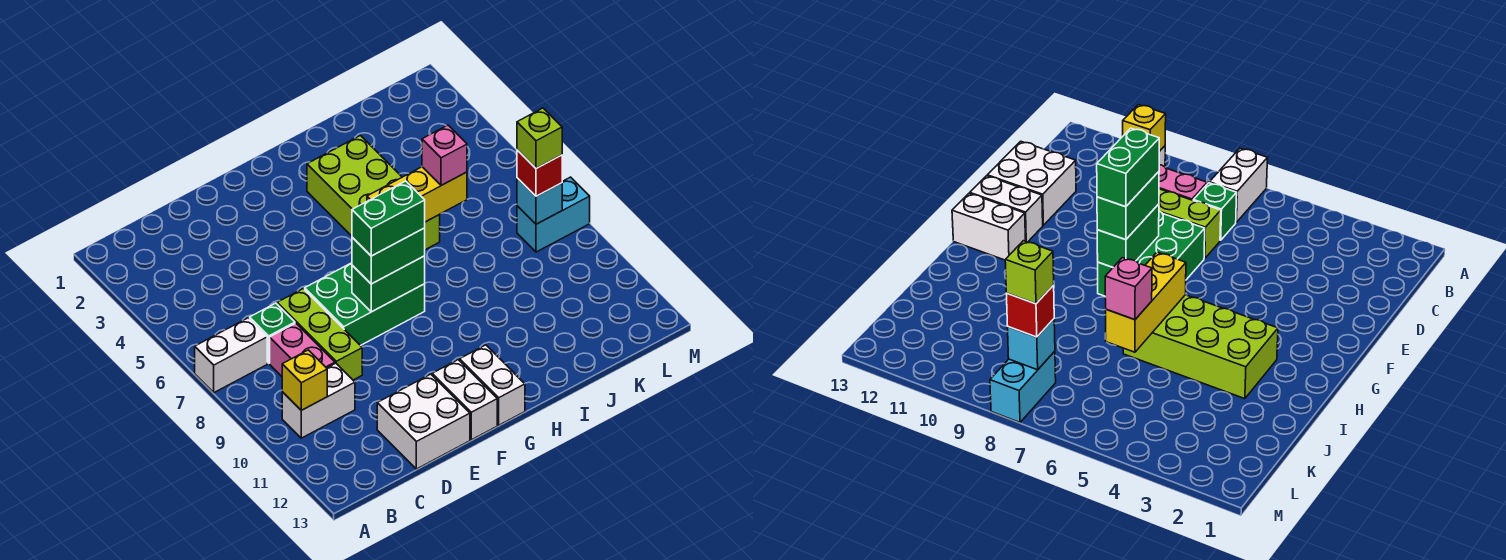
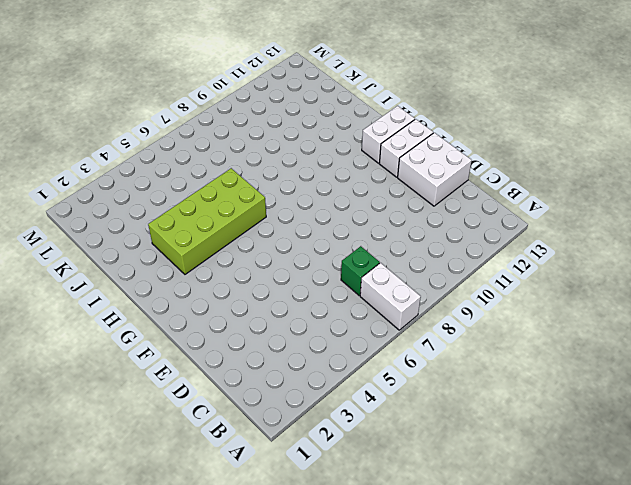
none -> white 1x2 brick [282,363,355,438]
none -> pink 1x2 brick [270,323,335,376]
none -> lime 1x3 brick [277,289,362,380]

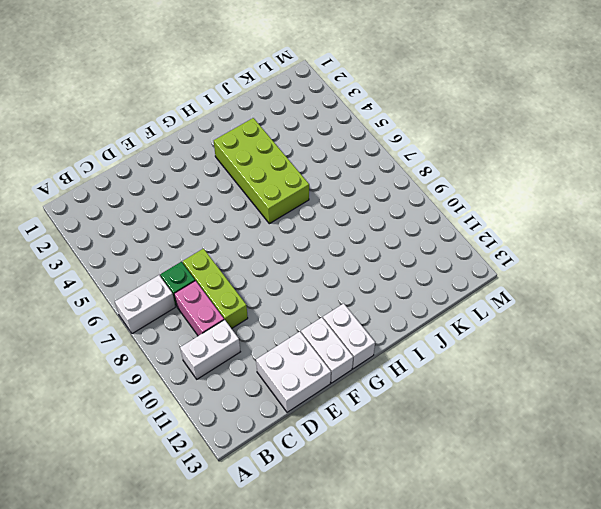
none -> green 2x3 brick [305,263,425,346]
none -> cyan 1x2 brick [517,177,590,252]
none -> yellow 1x1 brick [282,350,327,410]

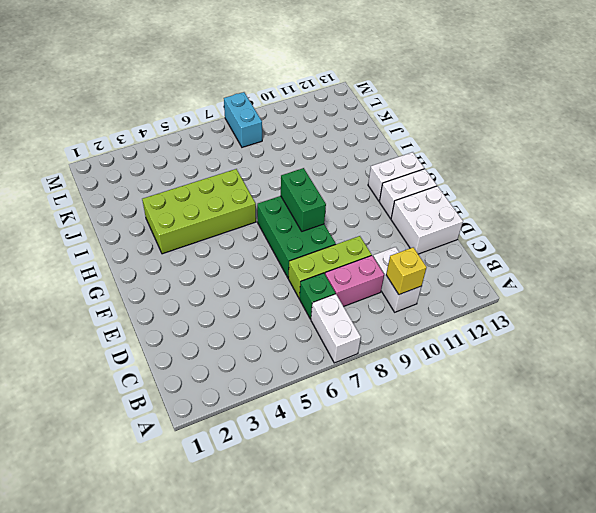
none -> yellow 1x3 brick [367,167,467,222]
none -> cyan 1x1 brick [517,178,562,224]
none -> green 1x2 brick [352,228,425,284]

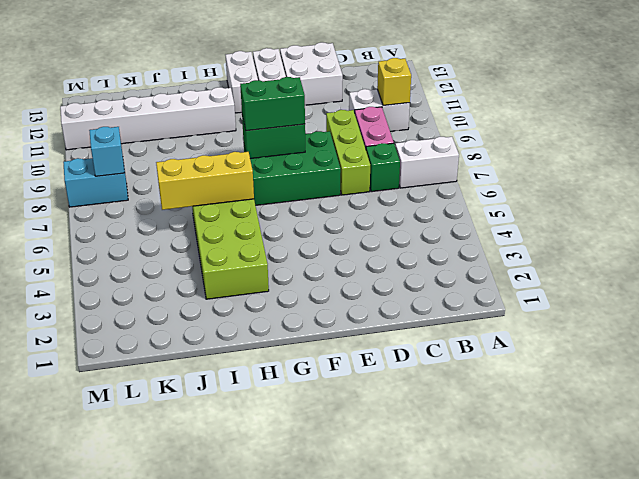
white 1x6 brick [60,87,236,150] -> none
none -> pink 1x1 brick [422,125,467,185]
none -> red 1x1 brick [517,150,562,196]
none -> green 1x2 brick [352,181,425,256]

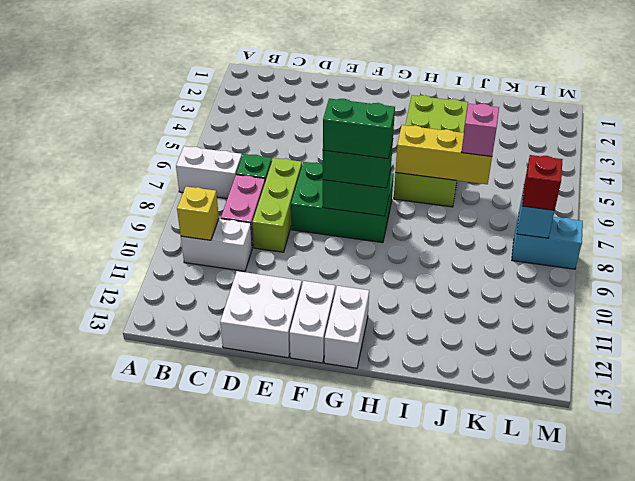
none -> lime 1x1 brick [517,108,562,168]

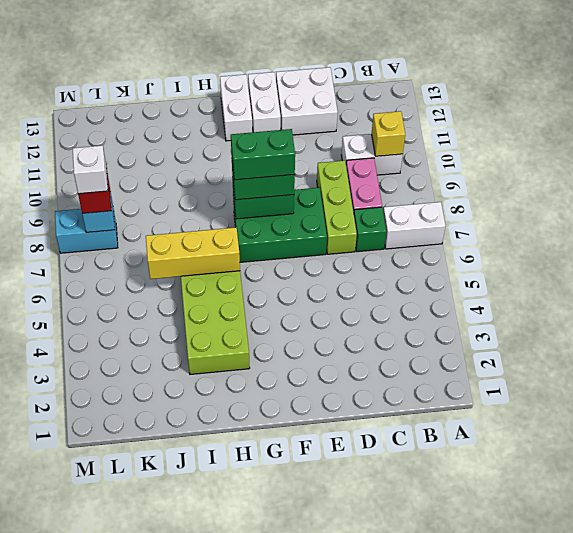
white 1x1 brick [73,145,108,194] -> lime 1x1 brick [517,108,562,168]
none -> pink 1x1 brick [422,125,467,185]

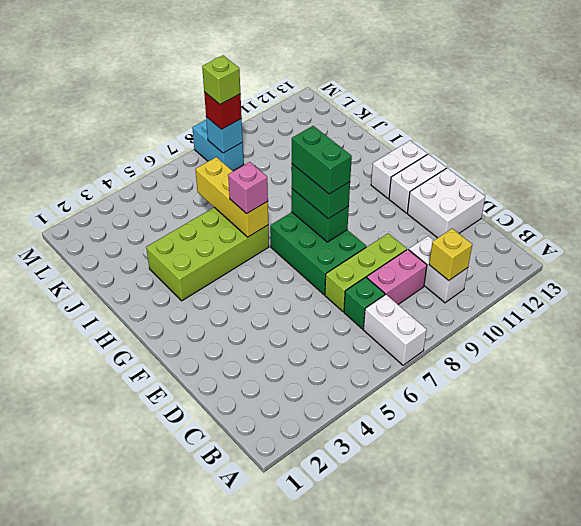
pink 1x1 brick [228,162,268,214] -> pink 1x1 brick moved to [422,125,467,185]

